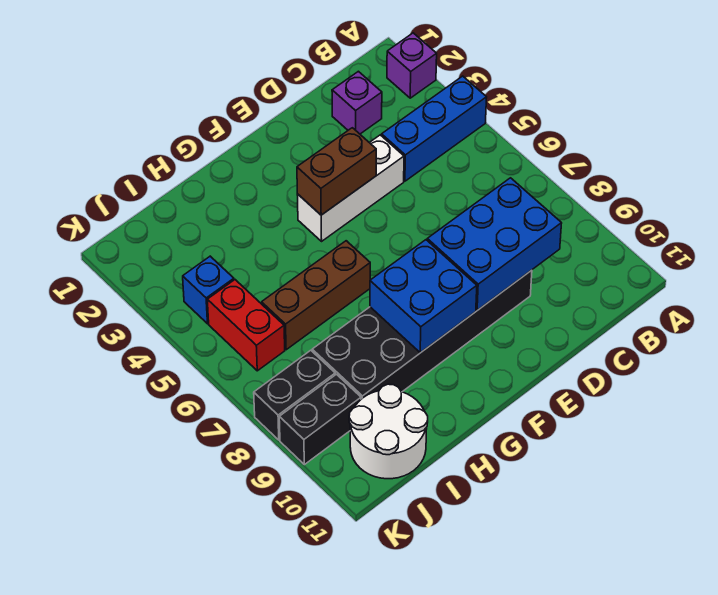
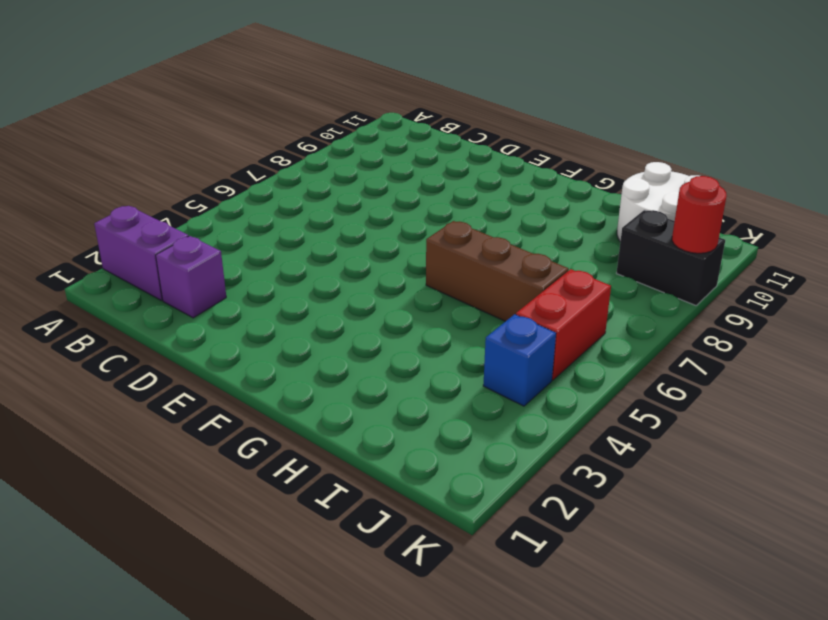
purple 1x2 brick [94,206,189,300] -> purple 1x1 brick [387,33,437,98]
red 1x1 round brick [672,176,727,253] -> none
none -> blue 1x3 brick [382,76,487,181]
none -> white 1x3 brick [297,135,404,241]
none -> black 2x6 brick [312,270,532,399]

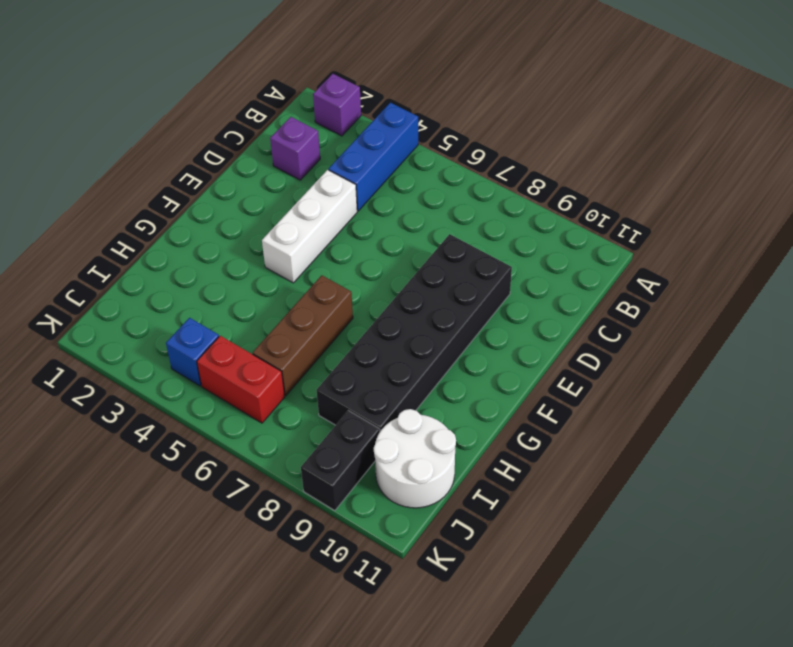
none -> black 1x2 brick [254,350,335,440]
none -> blue 2x3 brick [427,178,562,310]
none -> brown 1x2 brick [297,128,376,215]

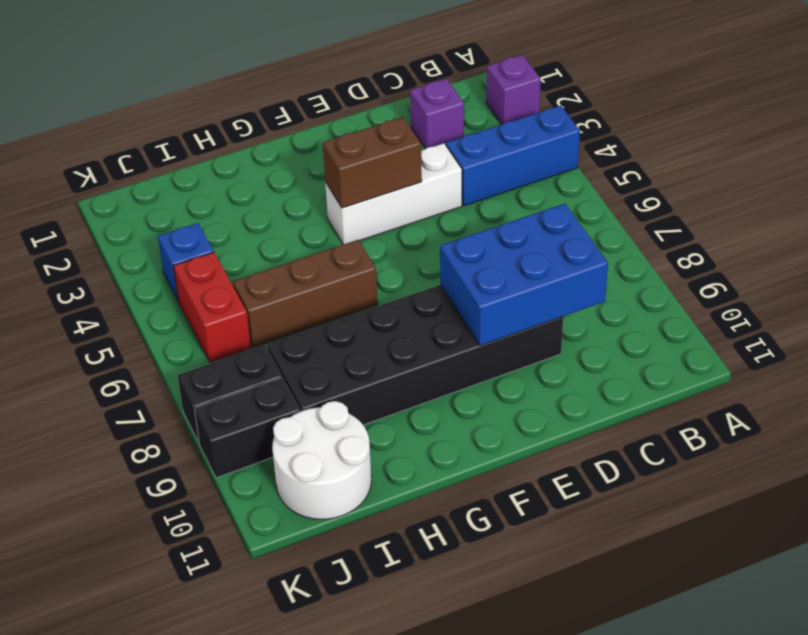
none -> blue 2x2 brick [370,240,477,353]

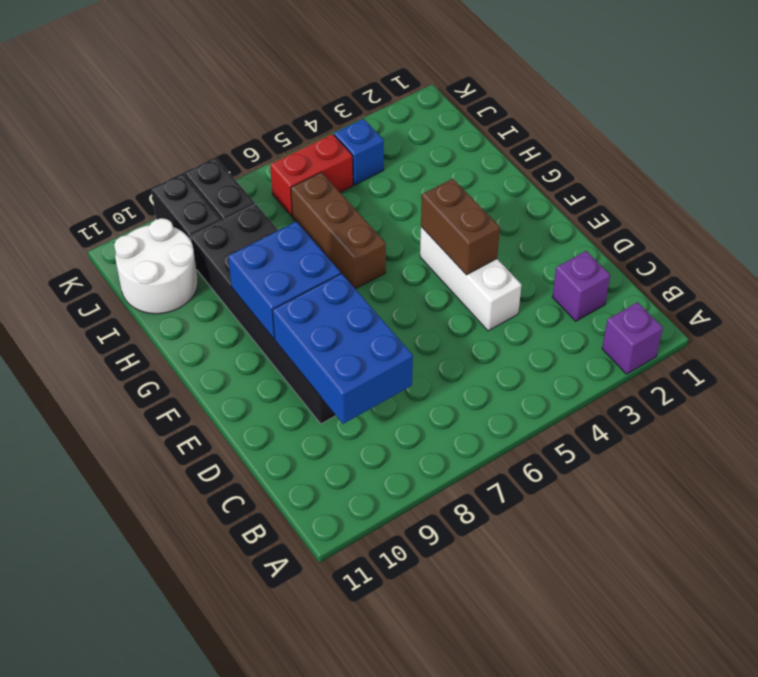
none -> blue 1x3 brick [382,76,487,181]

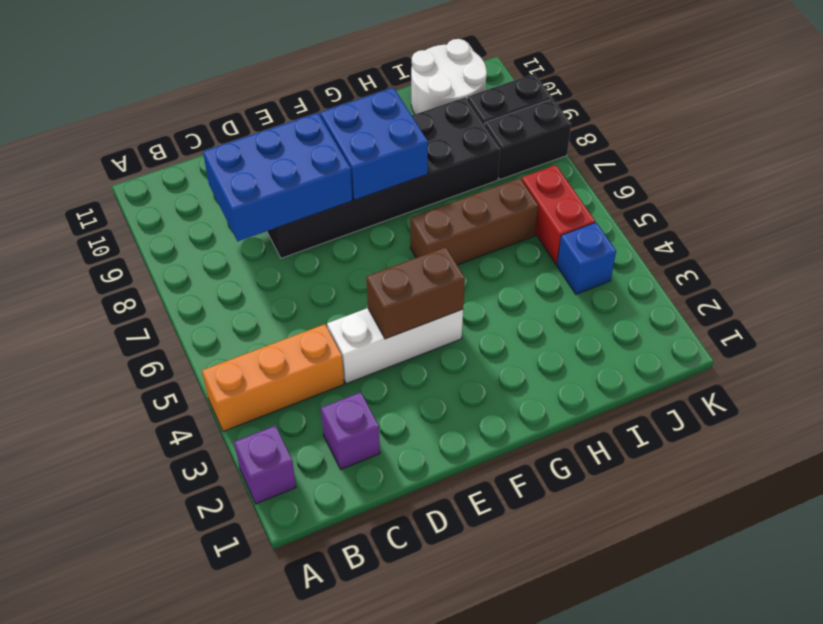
orange 1x3 brick [202,324,344,431] -> blue 1x3 brick [382,76,487,181]

